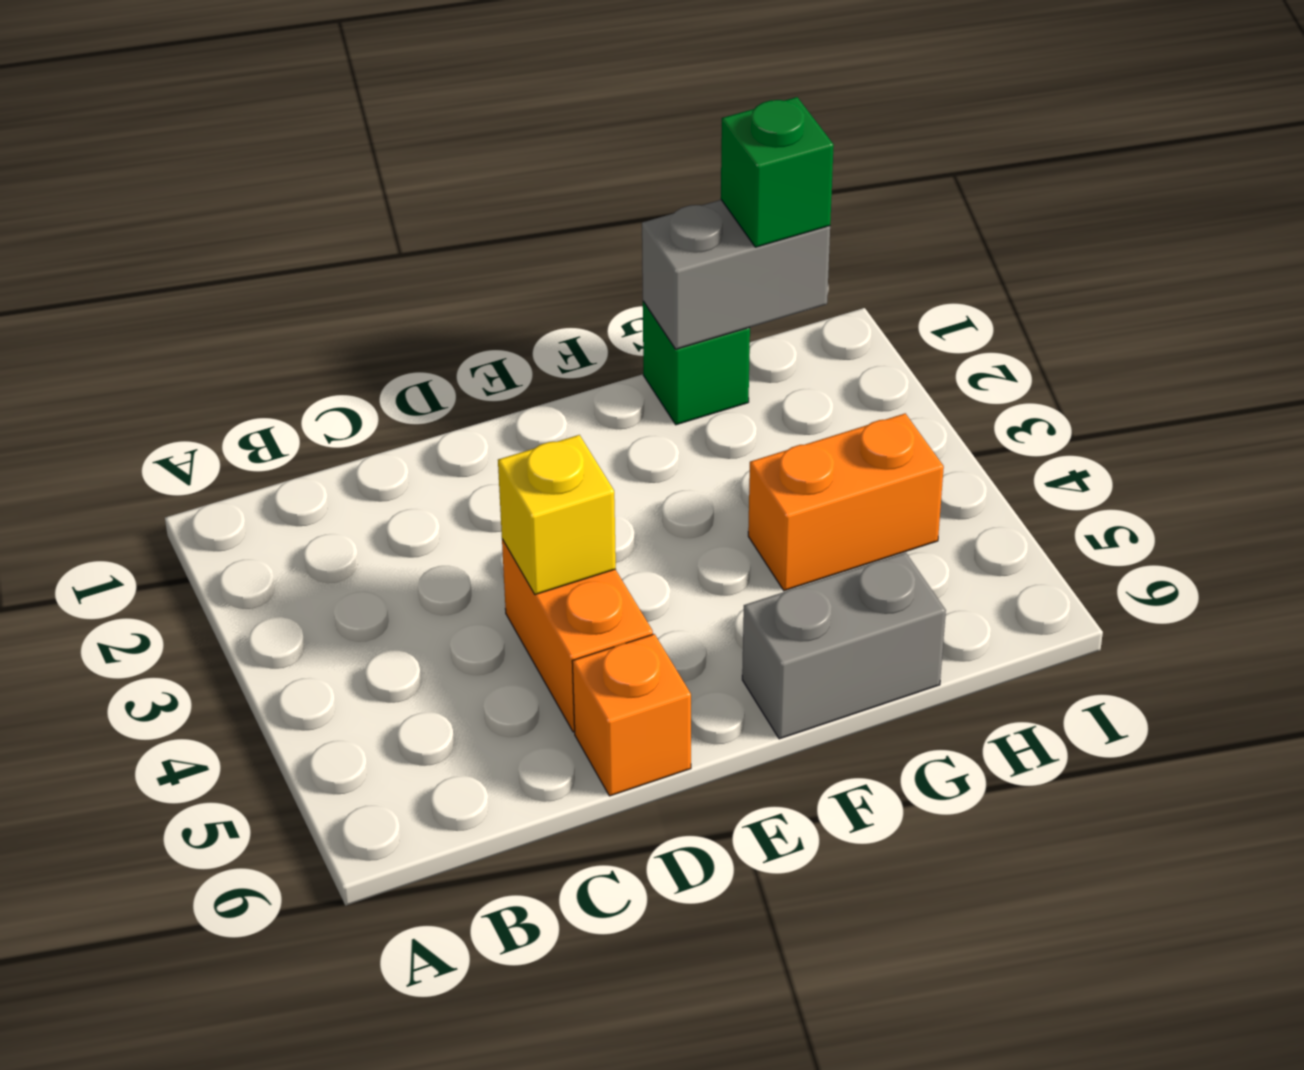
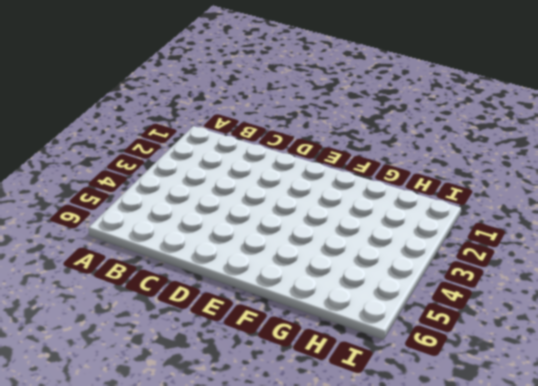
none -> orange 1x2 brick [502,539,653,732]
none -> orange 1x1 brick [572,634,691,796]

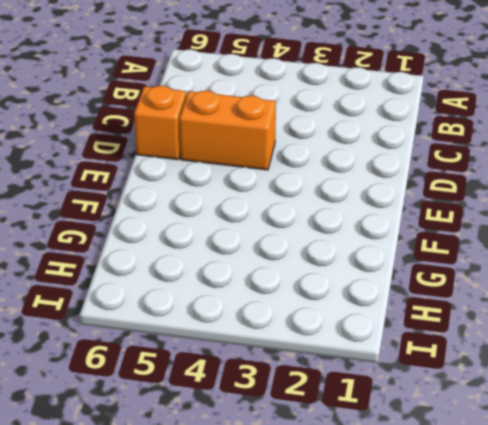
none -> grey 1x2 brick [742,553,946,739]
none -> green 1x1 brick [643,301,750,425]

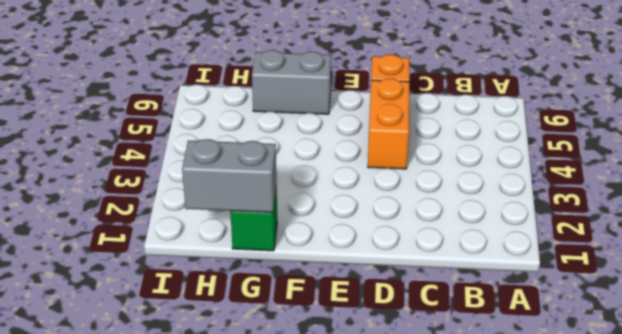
none -> orange 1x2 brick [748,413,944,591]
none -> yellow 1x1 brick [498,435,616,595]

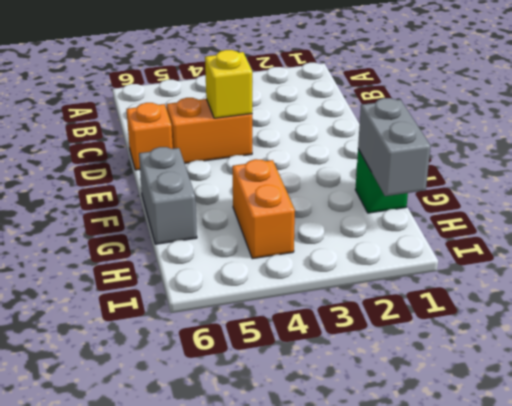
none -> green 1x1 brick [721,97,834,247]

